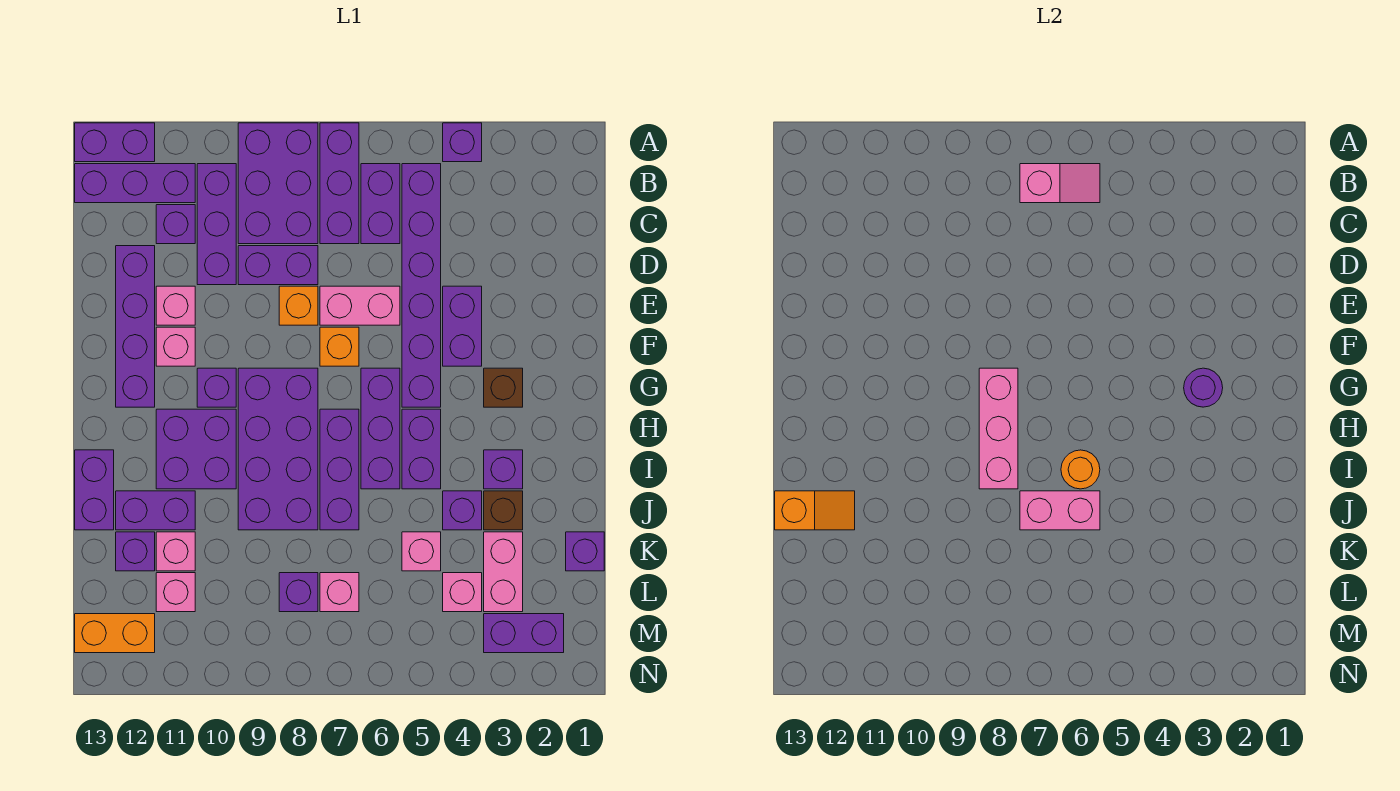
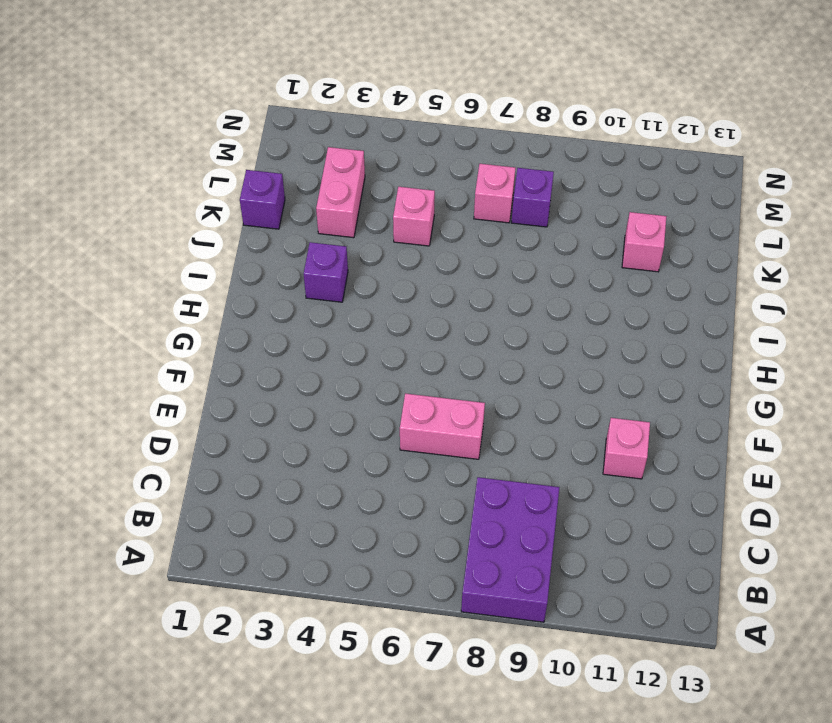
none -> purple 1x1 brick [443,123,482,162]
none -> purple 1x3 brick [320,123,359,244]
none -> purple 1x2 brick [75,123,155,162]
none -> purple 1x6 brick [402,164,441,407]

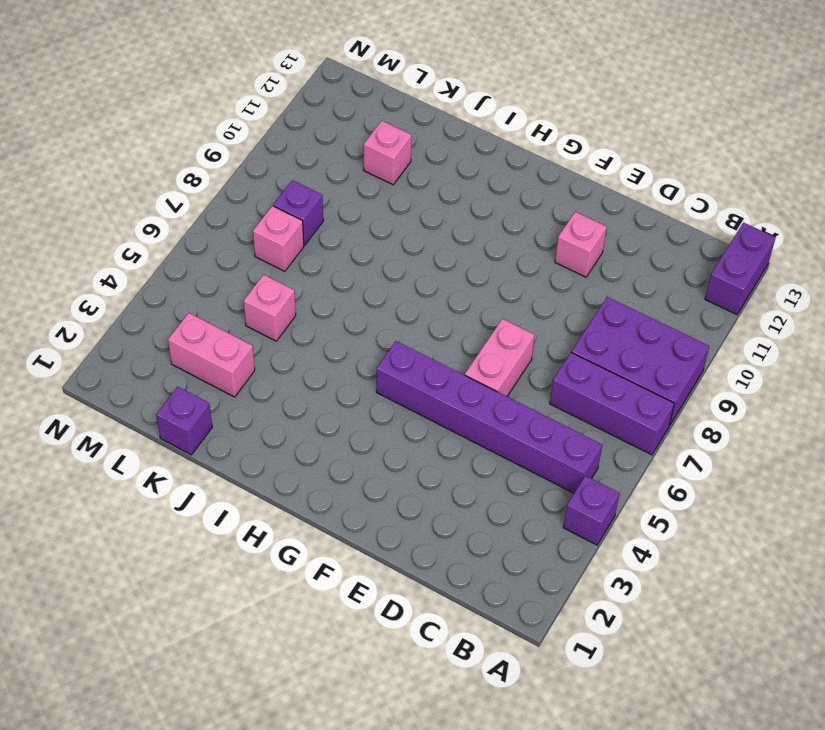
none -> purple 1x2 brick [361,164,400,244]
none -> purple 1x3 brick [197,164,236,285]
none -> purple 1x3 brick [75,164,195,203]
none -> purple 1x1 brick [156,205,195,244]

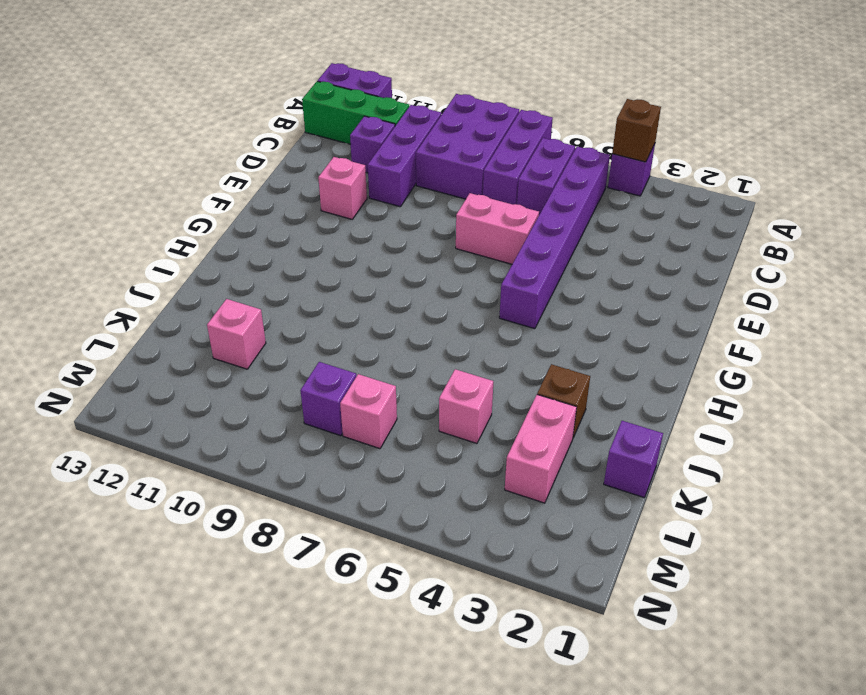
brown 1x1 brick [612,99,661,162] -> brown 1x1 brick moved to [484,368,523,407]
green 1x3 brick [302,81,409,144] -> purple 1x3 brick [75,164,195,203]
none -> purple 1x2 brick [238,246,318,285]
none -> purple 1x4 brick [116,246,155,407]
none -> purple 1x2 brick [443,286,482,366]
none -> orange 1x1 brick [279,286,318,325]

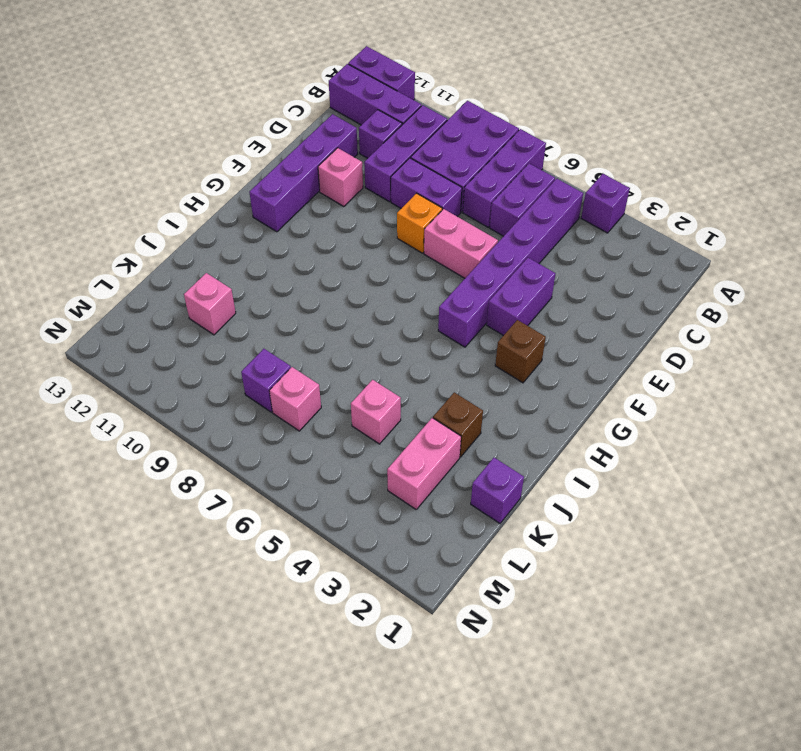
none -> orange 1x1 brick [320,327,359,366]
none -> pink 1x1 brick [156,327,195,366]
none -> purple 1x3 brick [361,368,400,489]
none -> purple 2x4 brick [238,368,318,530]

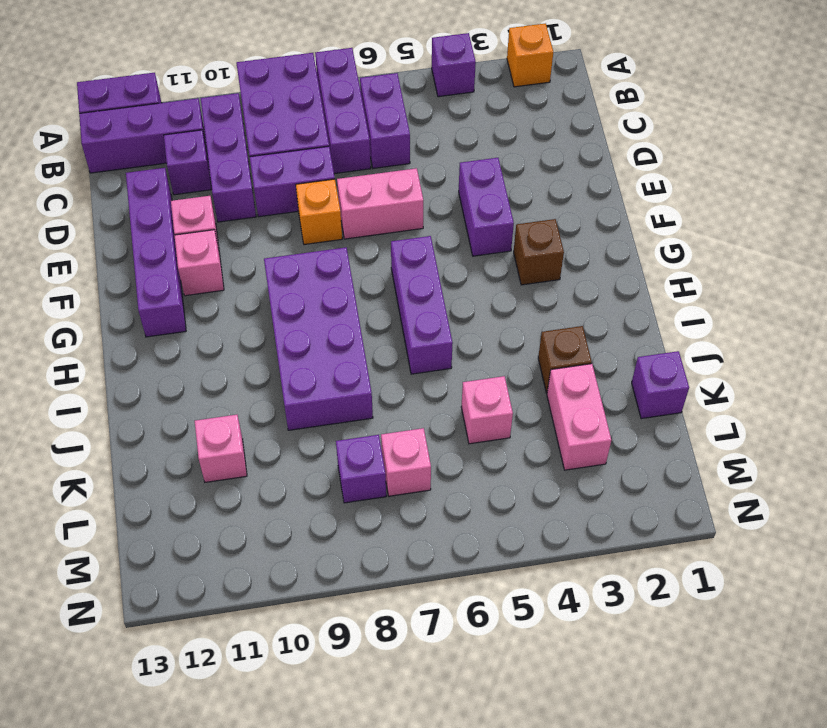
orange 1x1 brick [507,23,553,87] -> orange 1x1 brick moved to [320,327,359,366]
none -> purple 1x6 brick [402,164,441,407]
none -> purple 1x1 brick [197,368,236,407]
none -> purple 1x2 brick [402,409,441,489]
none -> purple 1x3 brick [320,409,359,530]

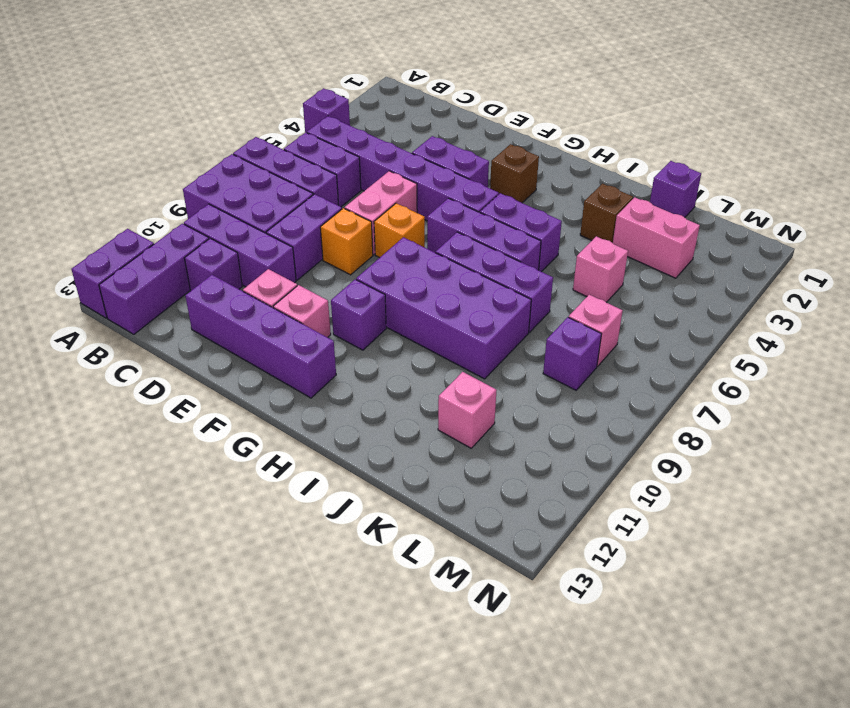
none -> purple 2x2 brick [156,409,236,489]
none -> purple 1x1 brick [484,450,523,489]
none -> purple 1x2 brick [75,450,114,530]
none -> purple 1x1 brick [443,491,482,530]

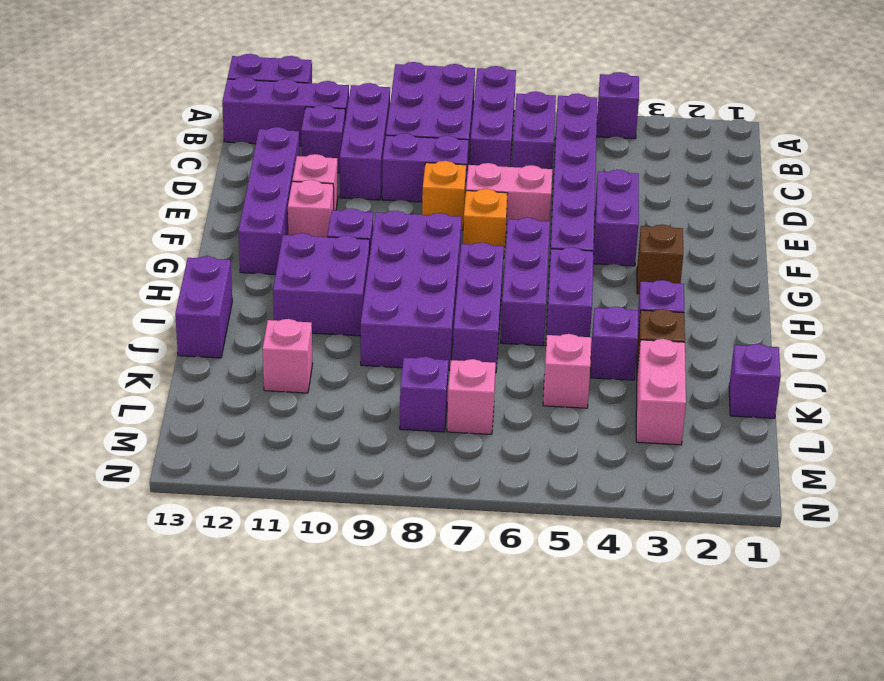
none -> purple 1x2 brick [116,491,195,530]
none -> purple 1x1 brick [116,532,155,571]
none -> pink 1x1 brick [443,573,482,612]
none -> pink 1x1 brick [156,573,195,612]

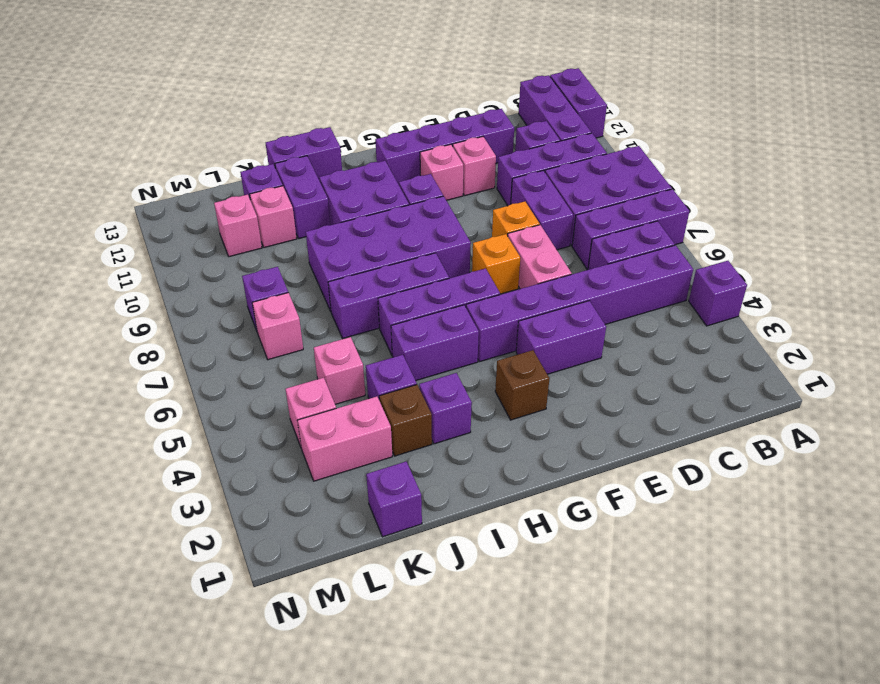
none -> purple 1x2 brick [484,614,564,653]
none -> orange 1x2 brick [75,614,155,653]
none -> pink 1x2 slope [1020,164,1100,203]
none -> purple 1x1 round brick [1184,368,1223,407]

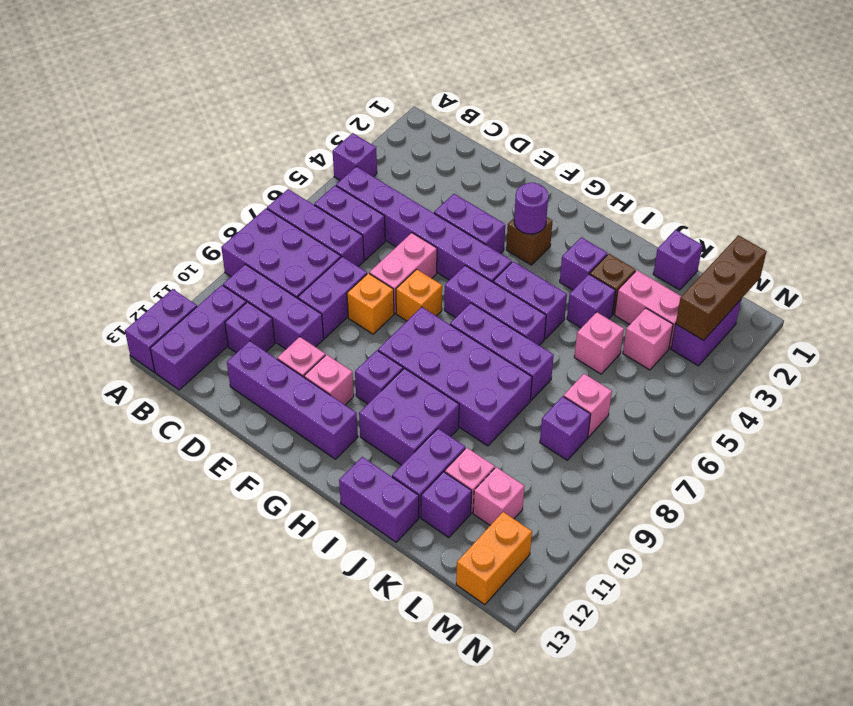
brown 1x3 brick [676,235,766,340] -> none
none -> pink 1x2 slope [1020,164,1100,203]
none -> pink 1x3 brick [979,368,1018,489]
none -> orange 1x1 round brick [1061,450,1100,489]
none -> pink 1x2 brick [1020,491,1100,530]

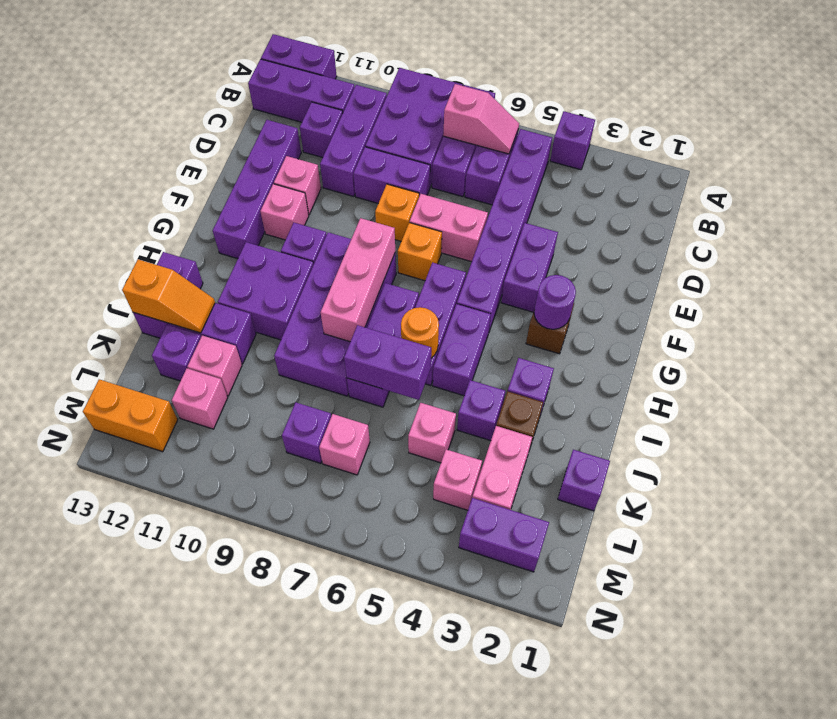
purple 1x2 brick [344,325,431,400] -> pink 1x2 brick [1020,491,1100,530]

